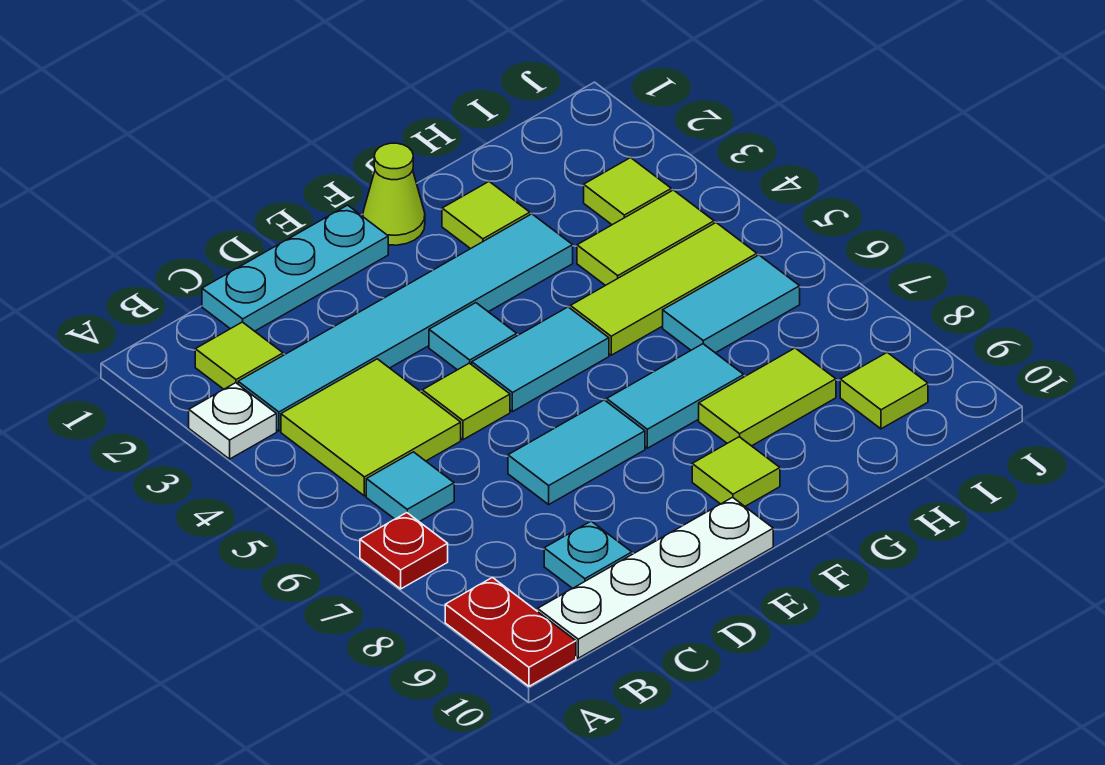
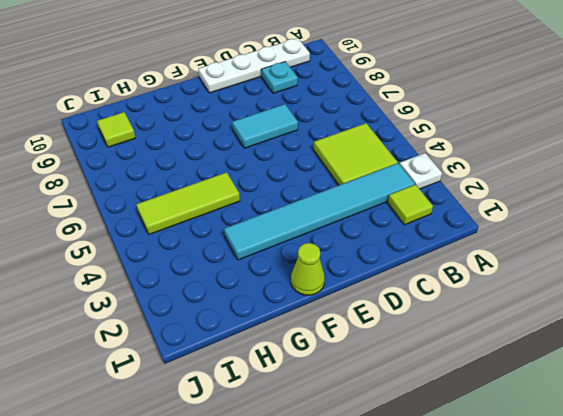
none -> red 1x1 plate [360,513,448,589]
none -> red 1x2 plate [445,577,576,686]
none -> cyan 1x1 tile [366,452,454,522]

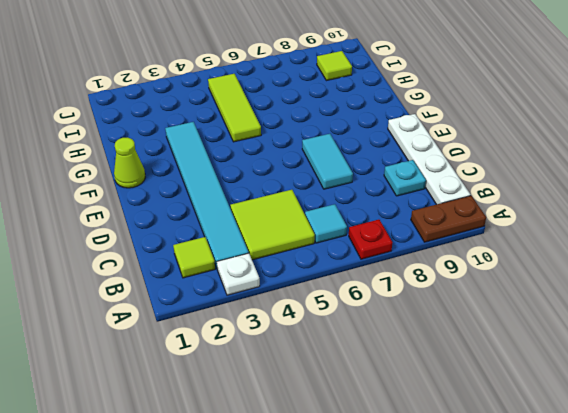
brown 1x2 plate [411,196,486,242] -> red 1x2 plate [445,577,576,686]
none -> cyan 1x3 plate [202,205,388,331]
none -> lime 1x1 tile [422,363,510,440]
none -> cyan 1x1 tile [429,303,517,370]

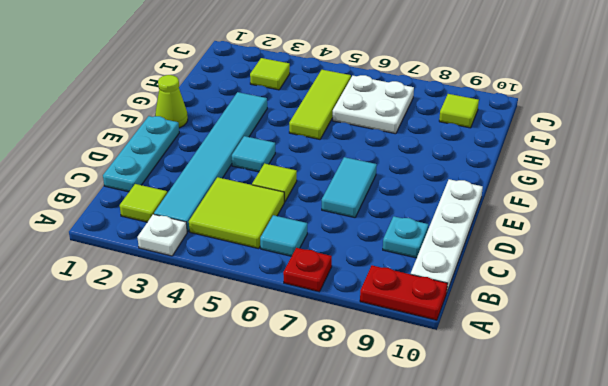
white 2x2 plate [333,75,414,134] -> cyan 1x2 tile [663,255,800,353]
none -> cyan 1x2 tile [472,307,609,412]
none -> cyan 1x2 tile [607,344,744,448]
none -> lime 1x1 tile [692,437,780,506]

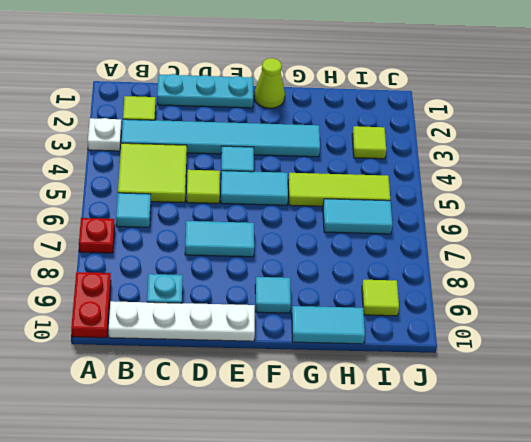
cyan 1x1 tile [255,277,291,313] -> lime 1x1 tile [692,437,780,506]
cyan 1x2 tile [292,306,365,344] -> cyan 1x2 tile moved to [607,344,744,448]
none -> lime 1x1 tile [442,182,530,249]
none -> lime 1x2 tile [699,348,836,446]
none -> lime 1x2 tile [577,190,714,286]

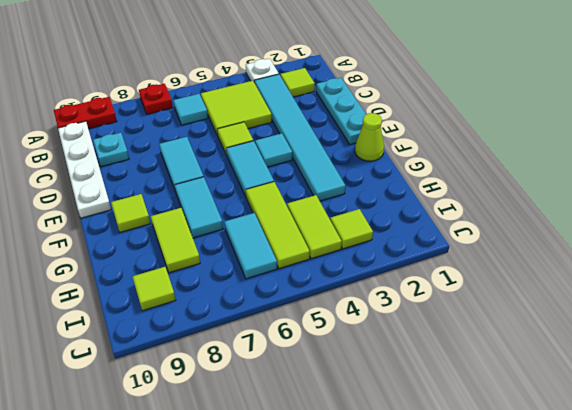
none -> lime 1x1 tile [442,182,530,249]

